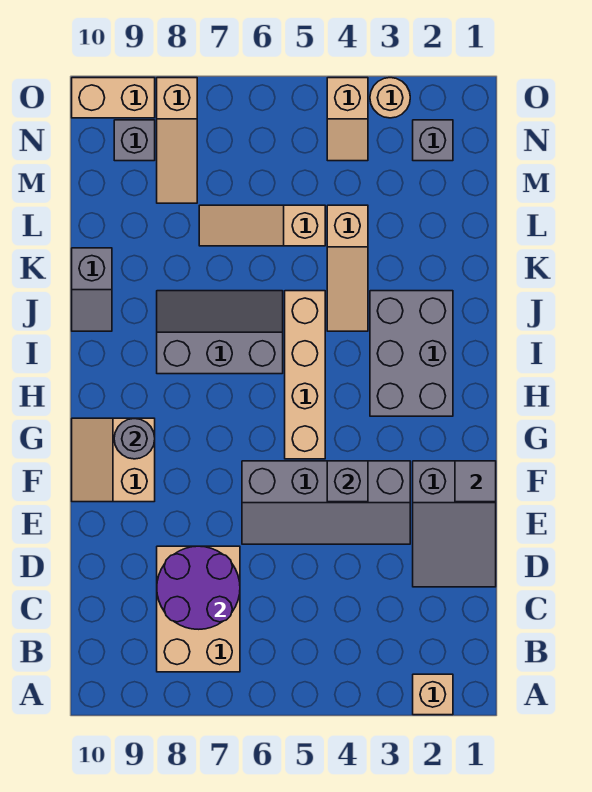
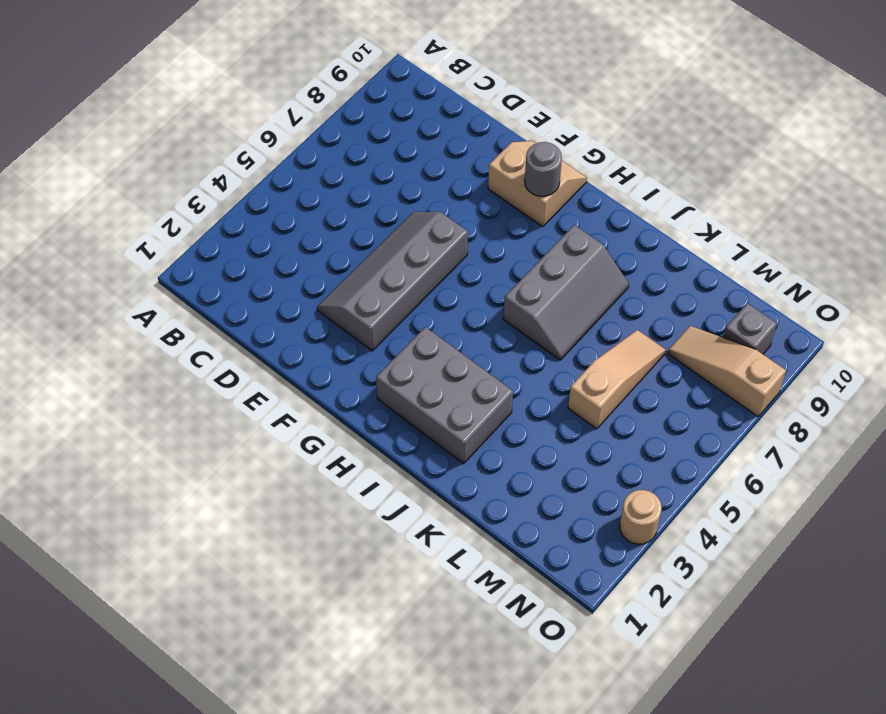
none -> tan 1x1 brick [413,674,453,715]
none -> tan 2x3 brick [157,546,240,672]
none -> grey 2x3 slope [413,461,496,587]

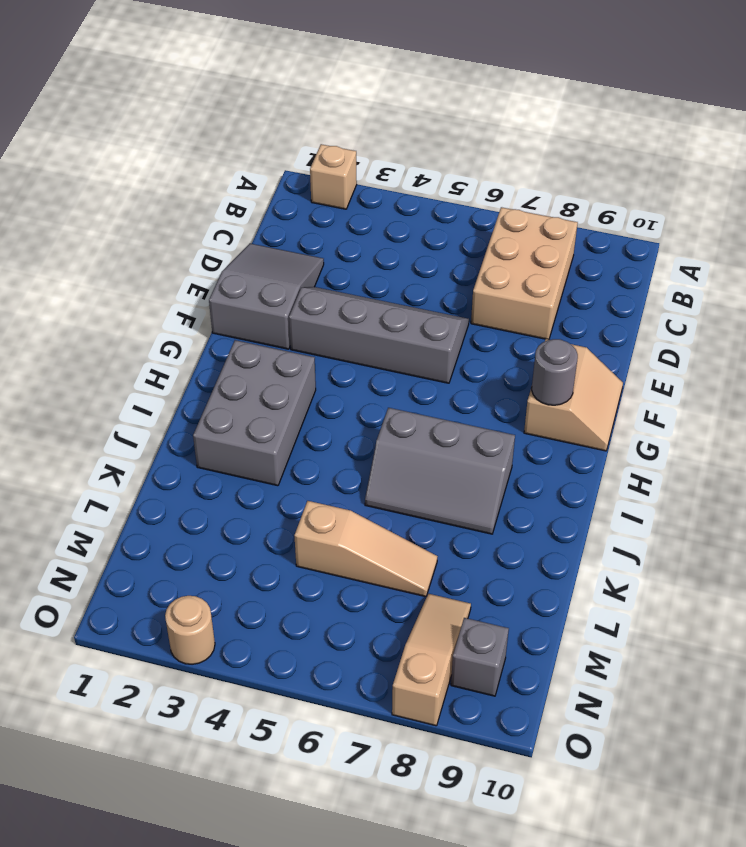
none -> tan 1x4 brick [285,291,325,459]
none -> tan 1x3 slope [327,205,368,331]
none -> grey 1x2 slope [72,248,112,331]

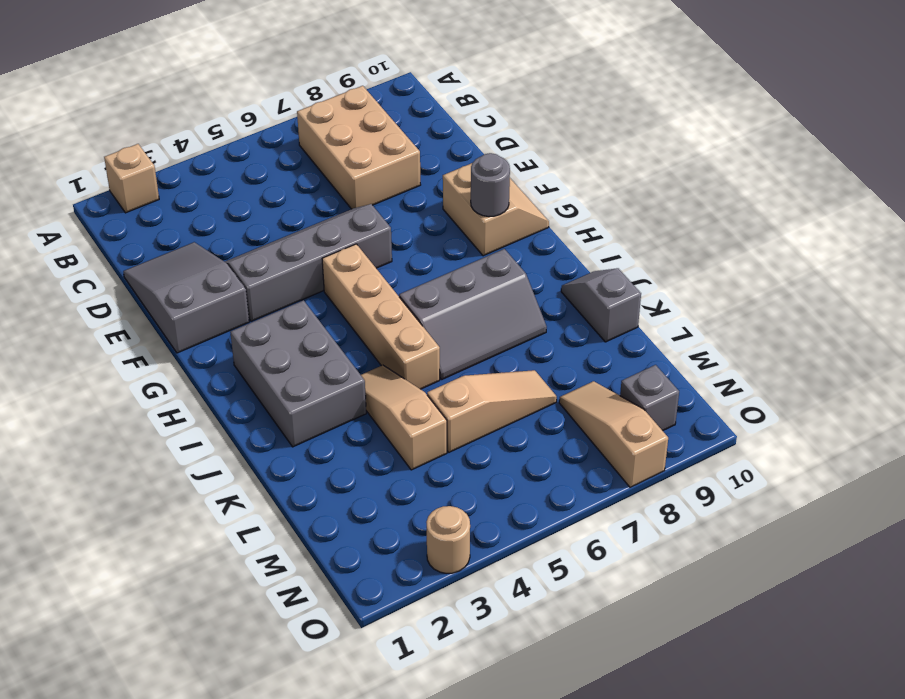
none -> grey 1x1 brick [413,120,453,161]
none -> tan 1x2 slope [327,78,368,161]
none -> tan 1x2 brick [72,78,155,118]

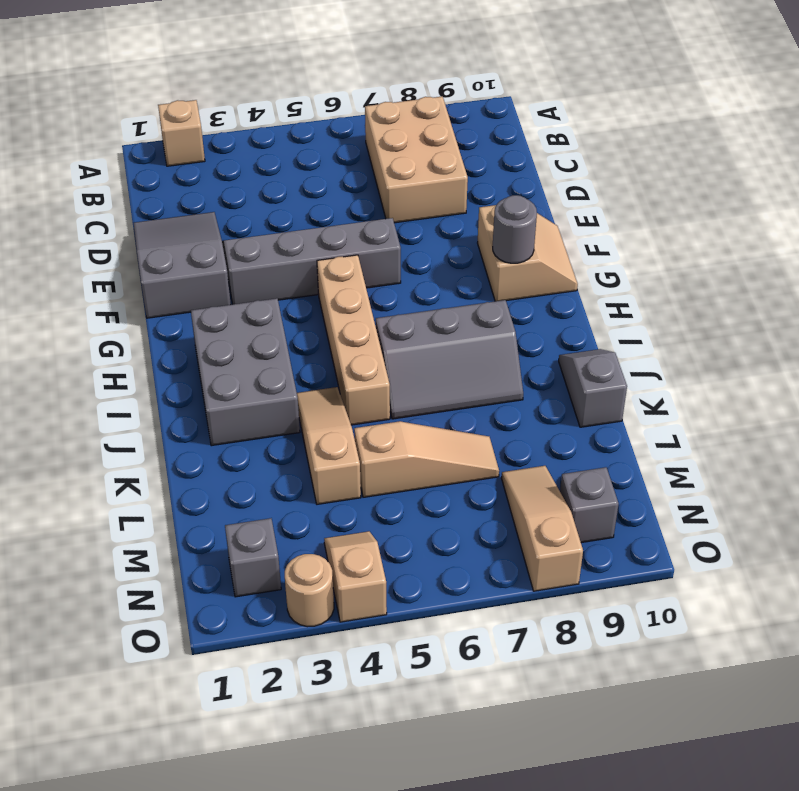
none -> tan 1x2 brick [72,78,155,118]
none -> purple 2x2 round brick [157,546,240,629]
none -> grey 1x1 tile [455,461,496,502]

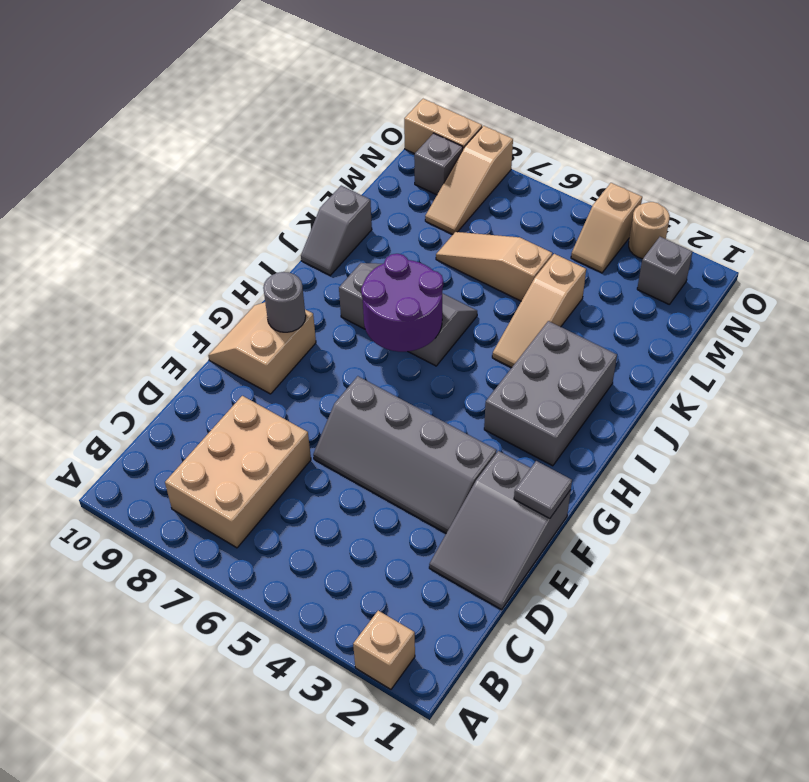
purple 2x2 round brick [361,254,443,352] -> purple 2x2 round brick moved to [157,546,240,629]
none -> tan 1x4 brick [285,291,325,459]
none -> grey 1x1 brick [327,461,368,502]

